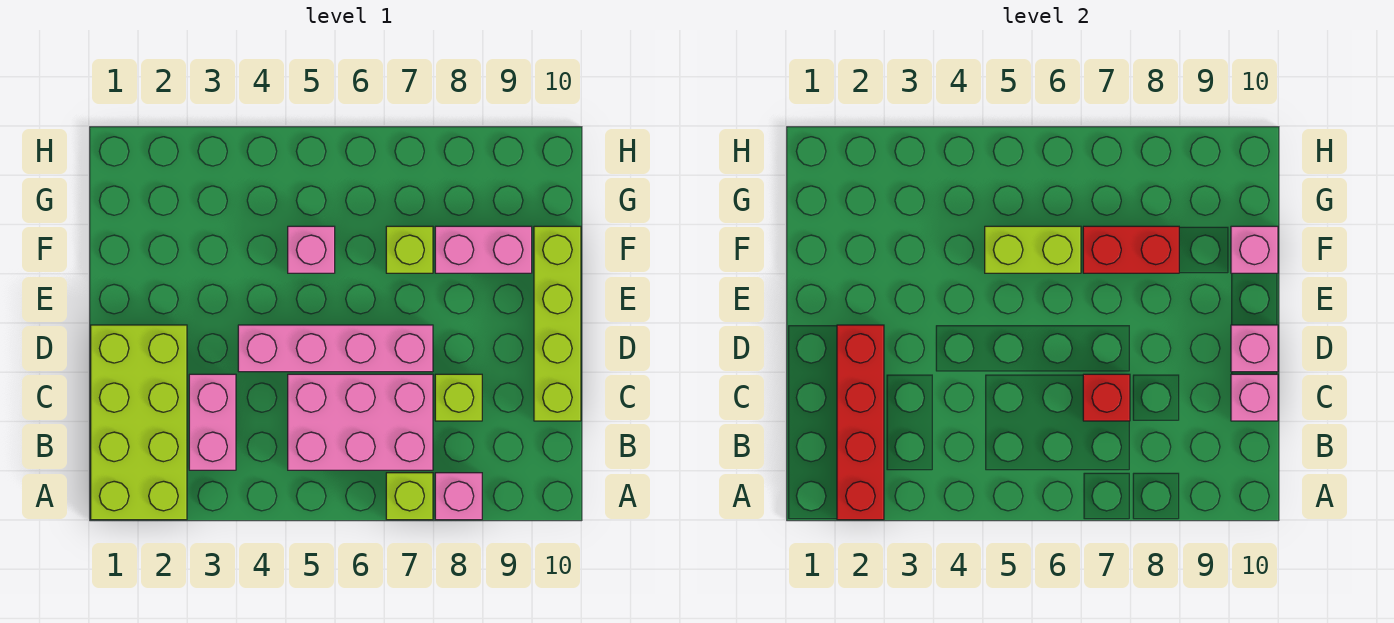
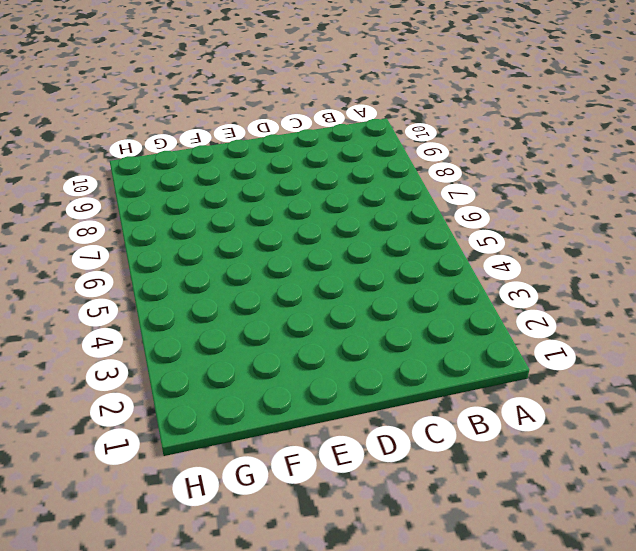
none -> lime 2x4 brick [91,325,187,520]
none -> lime 1x1 brick [386,473,433,520]
none -> pink 1x1 brick [435,473,482,520]

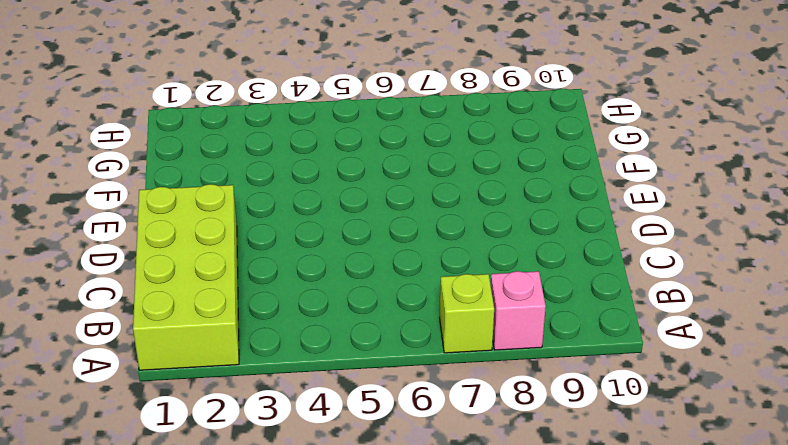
none -> pink 1x2 brick [189,374,236,470]
none -> pink 2x3 brick [288,374,433,470]
none -> lime 1x1 brick [435,374,482,421]

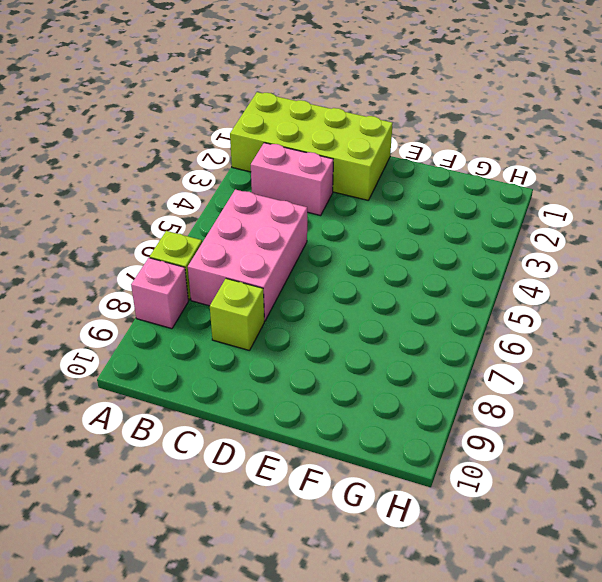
none -> lime 1x4 brick [534,226,581,421]
none -> pink 1x4 brick [238,325,433,372]
none -> pink 1x1 brick [288,226,335,273]

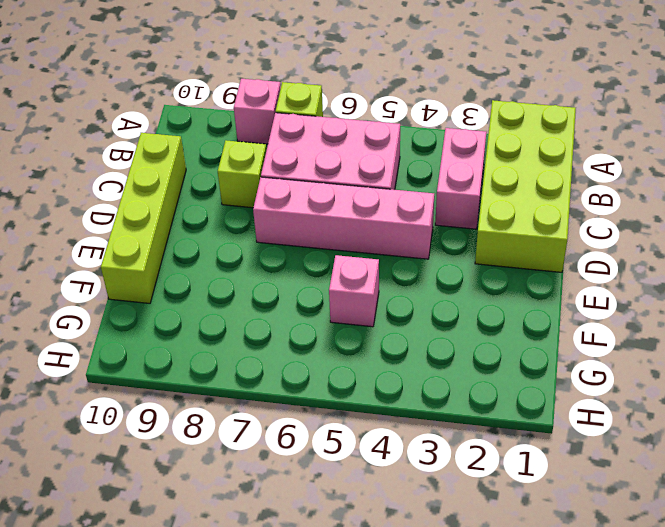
none -> lime 1x1 brick [386,226,433,273]
none -> pink 1x2 brick [435,226,532,273]
none -> red 1x4 brick [837,325,884,520]

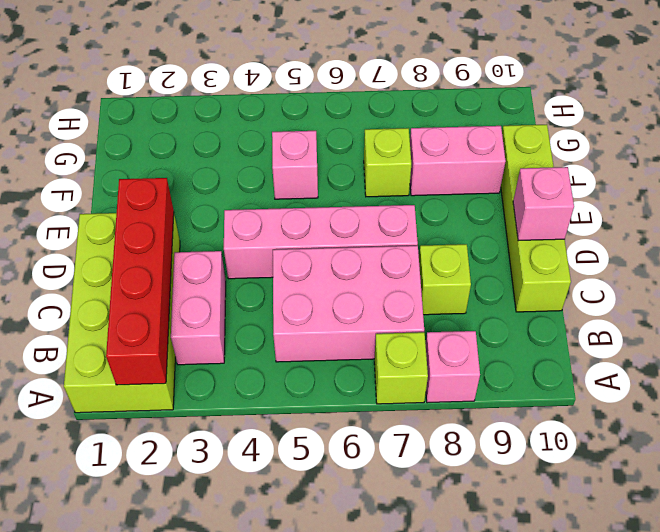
none -> red 1x1 brick [1083,374,1130,421]
none -> pink 1x1 brick [1231,374,1278,421]
none -> lime 1x2 brick [985,226,1081,273]

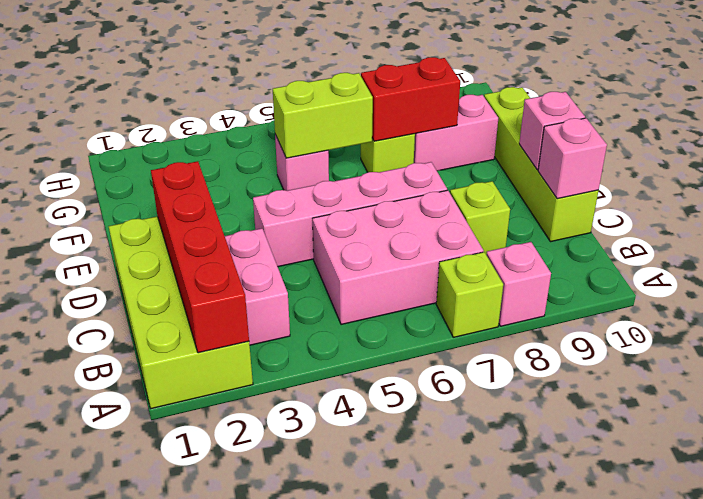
none -> red 1x1 brick [1083,374,1130,421]
none -> pink 1x1 brick [1231,226,1278,273]

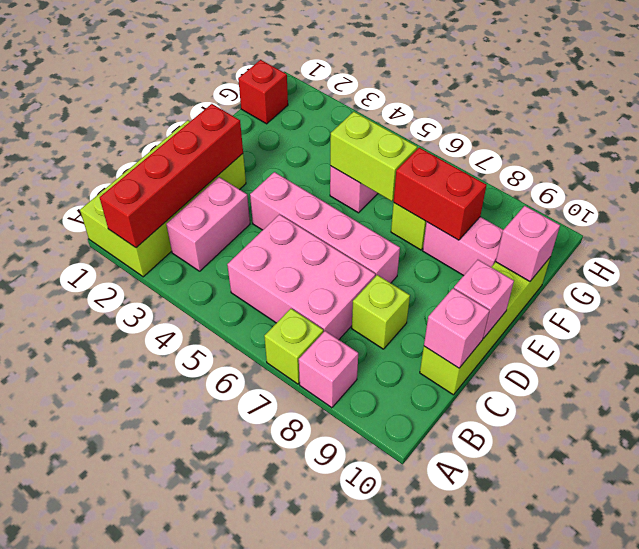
red 1x1 brick [238,60,288,124] -> red 1x1 brick moved to [1083,374,1130,421]

